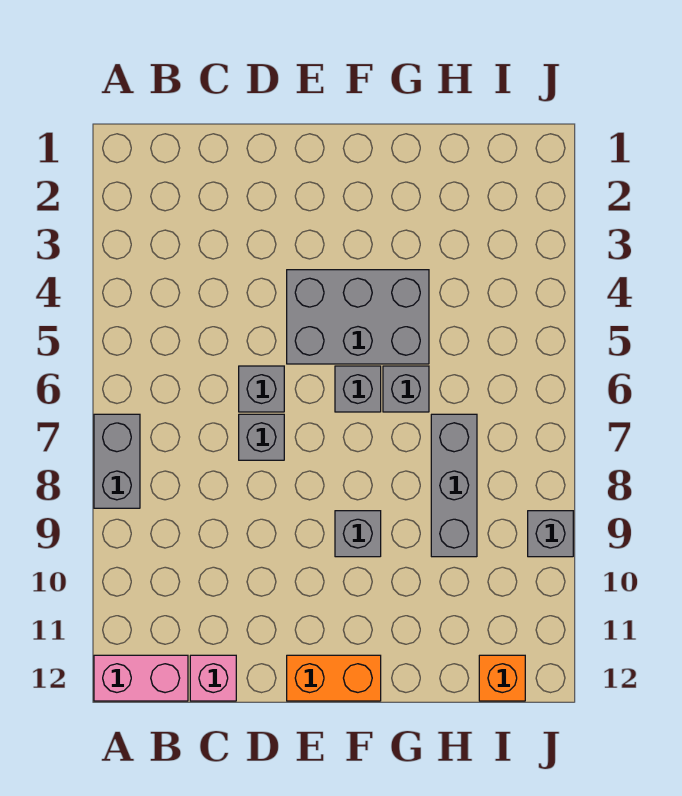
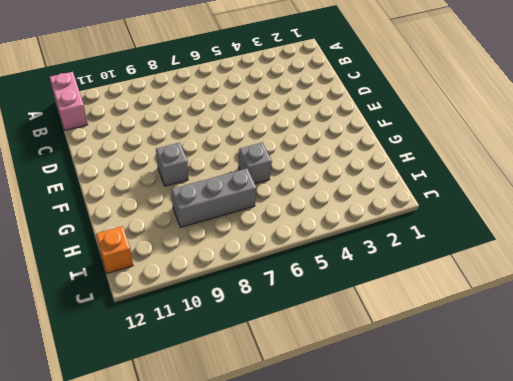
none -> grey 1x2 brick [94,414,140,508]
none -> pink 1x1 brick [190,655,236,701]
none -> grey 1x1 brick [239,366,284,412]

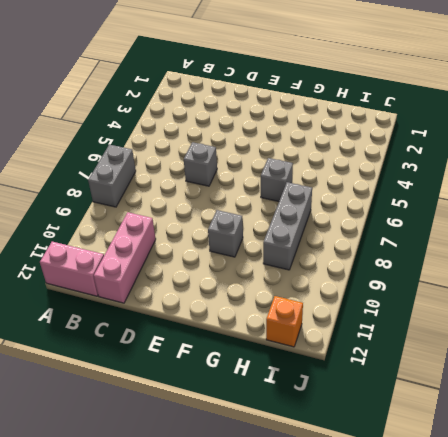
pink 1x3 brick [94,212,156,303] -> pink 1x1 brick [190,655,236,701]
none -> grey 1x1 brick [239,414,284,460]
none -> grey 2x3 brick [287,270,429,364]
none -> orange 1x2 brick [287,655,381,701]

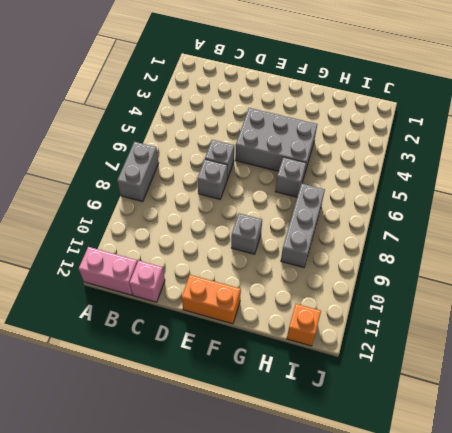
none -> grey 1x1 brick [335,366,381,412]
none -> grey 1x1 brick [528,511,573,557]

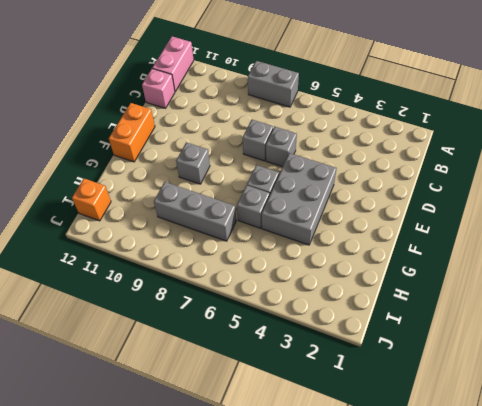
none -> grey 1x1 brick [528,511,573,557]

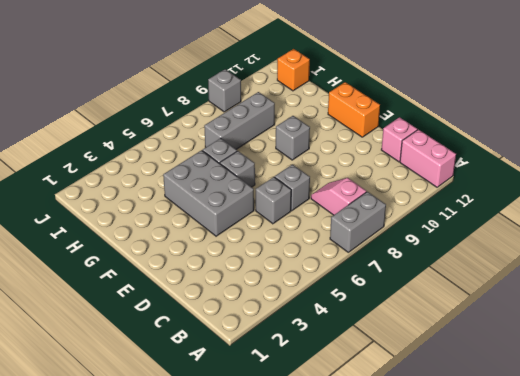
pink 1x2 slope [311,178,366,215] -> none

